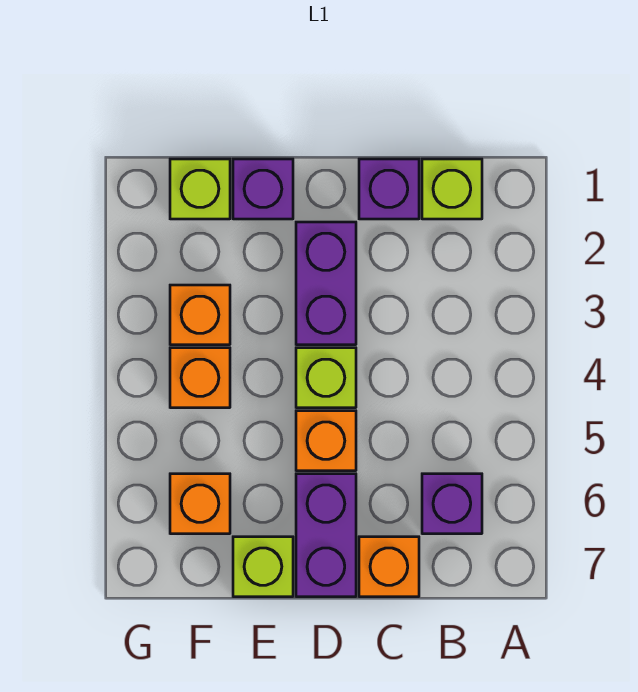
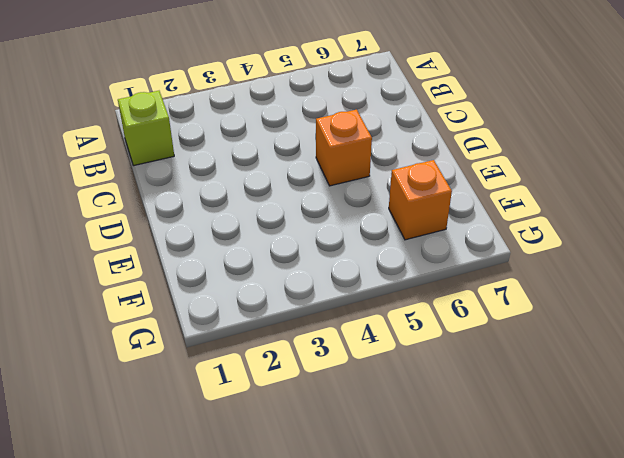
none -> purple 1x1 brick [422,474,482,534]
none -> purple 1x1 brick [359,159,419,219]
none -> orange 1x1 brick [359,537,419,597]

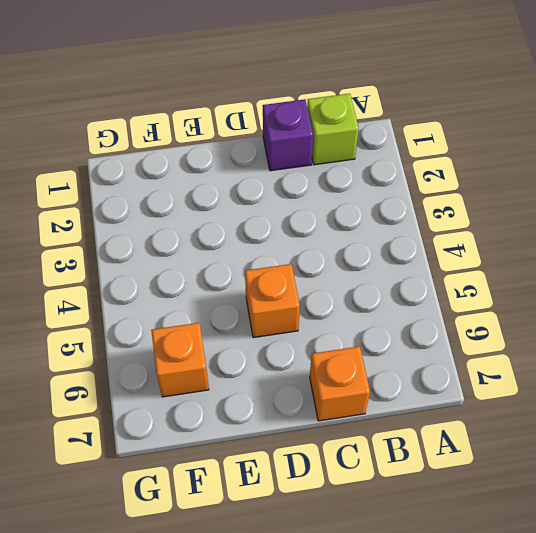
none -> purple 1x1 brick [422,474,482,534]
none -> purple 1x2 brick [296,222,356,345]
none -> lime 1x1 brick [296,348,356,408]

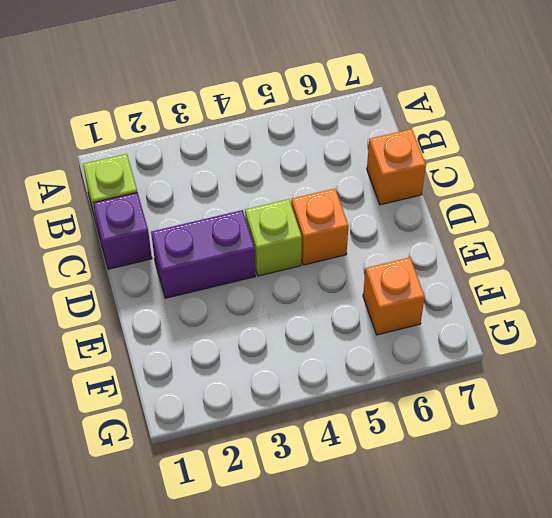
none -> purple 1x1 brick [422,474,482,534]
none -> purple 1x2 brick [296,474,356,597]
none -> purple 1x1 brick [233,159,293,219]

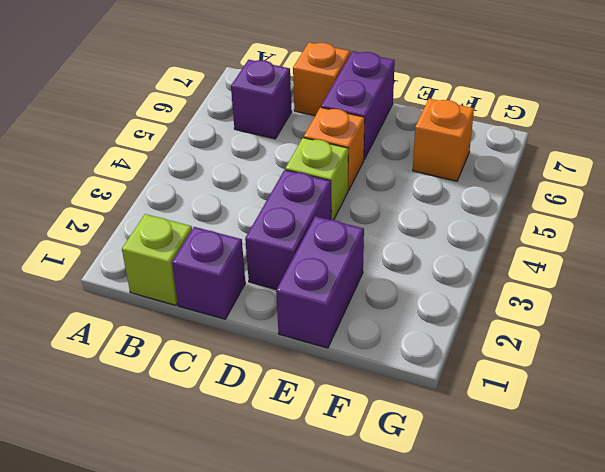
purple 1x2 brick [276,216,364,348] -> purple 1x1 brick [233,159,293,219]
none -> lime 1x1 brick [233,537,293,597]
none -> lime 1x1 brick [170,159,230,219]
none -> orange 1x1 brick [170,285,230,345]

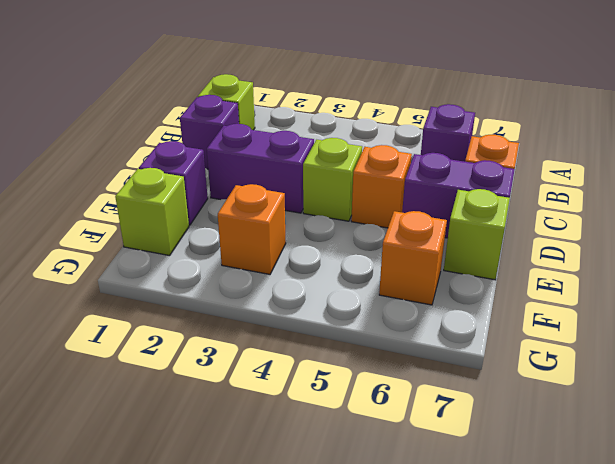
none -> orange 1x1 brick [170,348,230,408]

